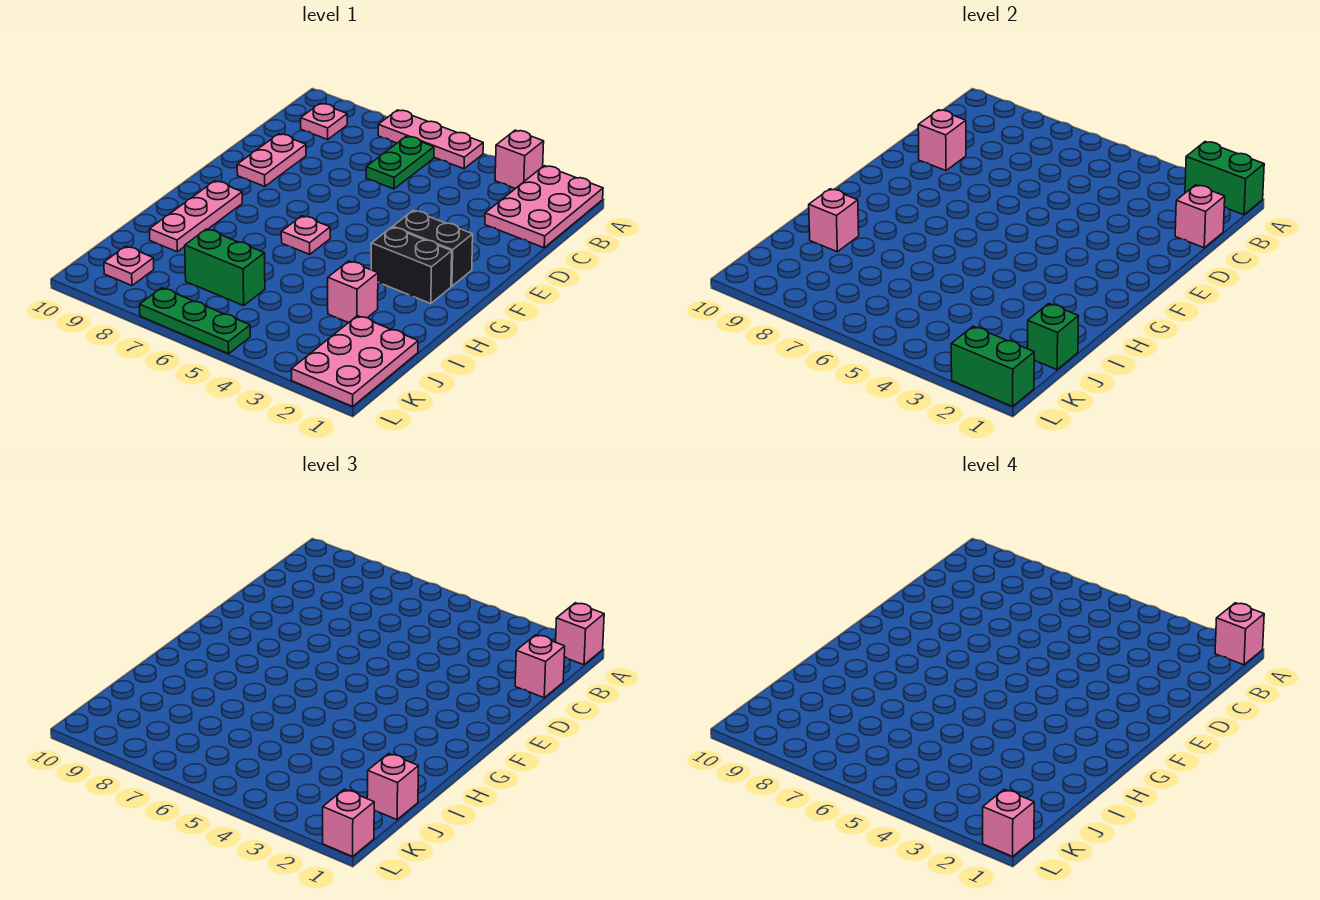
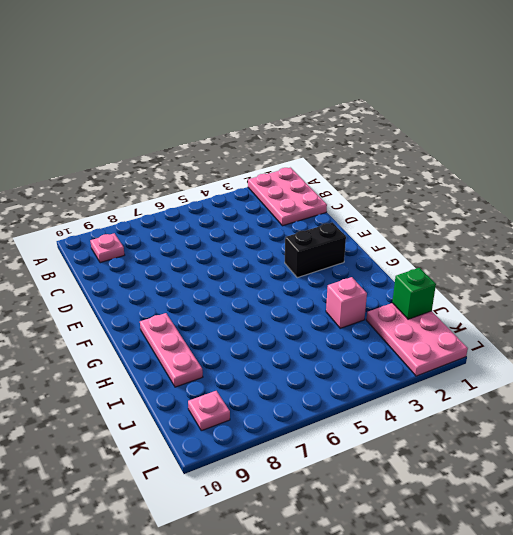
none -> pink 1x1 brick [495,130,544,189]
none -> pink 1x3 plate [378,110,483,169]
none -> green 1x2 plate [366,136,434,189]

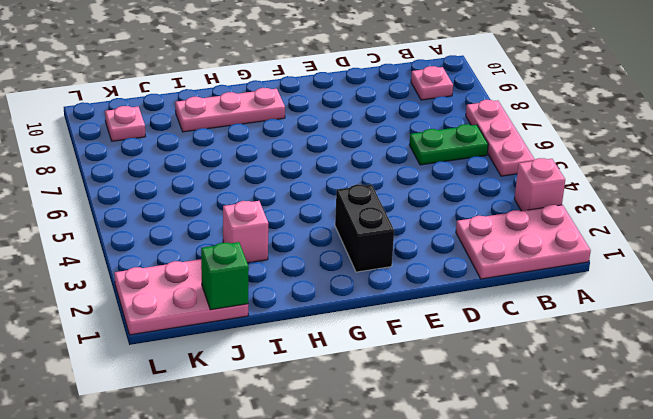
none -> pink 1x2 plate [237,134,306,187]
none -> black 1x2 brick [371,227,452,304]
none -> pink 1x1 plate [281,216,330,254]

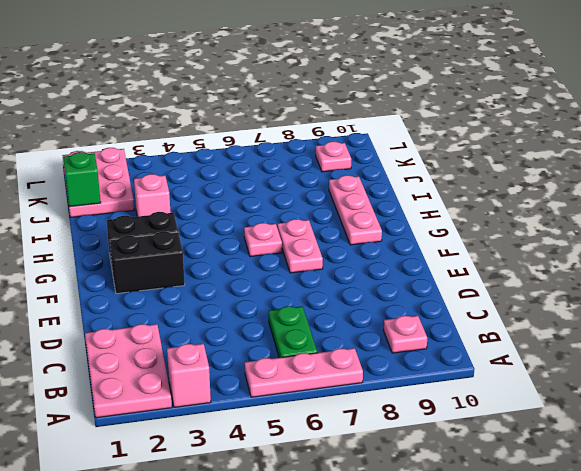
pink 1x2 plate [277,219,323,273] -> pink 1x2 plate moved to [237,134,306,187]
none -> green 1x2 brick [185,229,265,306]
none -> green 1x3 plate [140,288,250,354]
none -> green 1x2 brick [1185,142,1264,215]

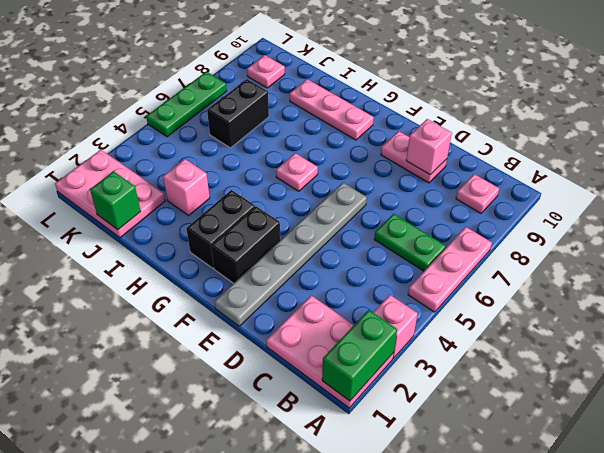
grey 1x6 plate [214,183,367,326] -> none
black 1x2 brick [207,79,269,148] -> green 1x2 brick [185,229,265,306]
none -> pink 1x1 brick [1175,185,1225,248]
none -> pink 1x1 brick [809,189,859,252]
none -> green 1x2 brick [951,326,1034,406]

